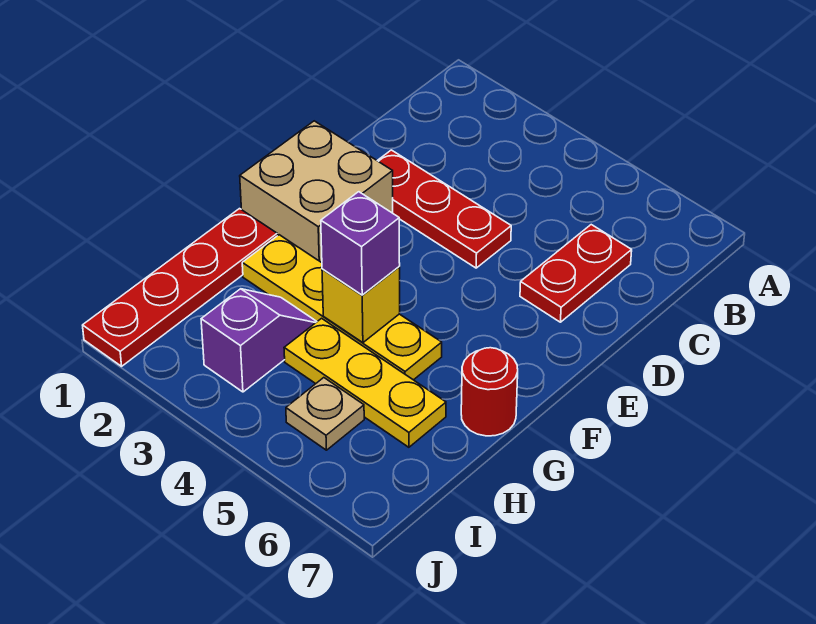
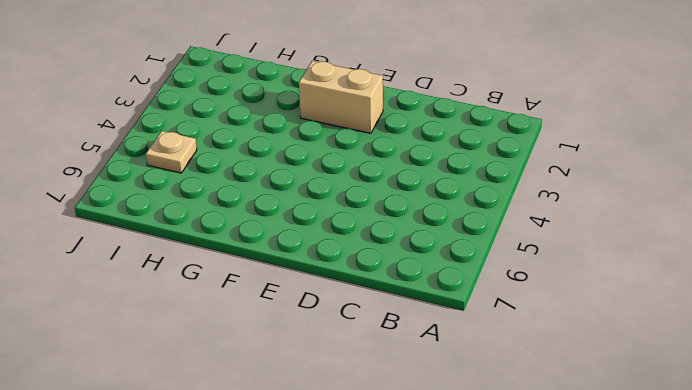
tan 1x2 brick [299,61,383,133] -> tan 2x2 brick [240,121,393,263]
none -> red 1x2 plate [520,225,632,322]
none -> red 1x3 plate [377,150,511,268]

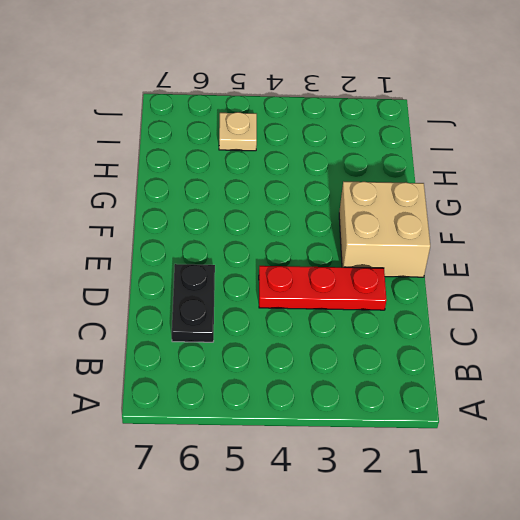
black 1x2 plate [172,264,215,342] -> red 1x2 plate [520,225,632,322]
none -> red 1x4 plate [83,209,277,366]
none -> yellow 1x4 plate [242,235,442,380]

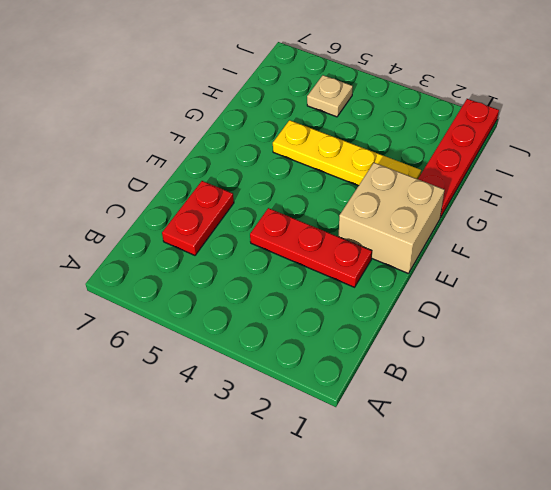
none -> red 1x1 round brick [461,348,518,436]
none -> purple 1x2 slope [201,289,317,392]

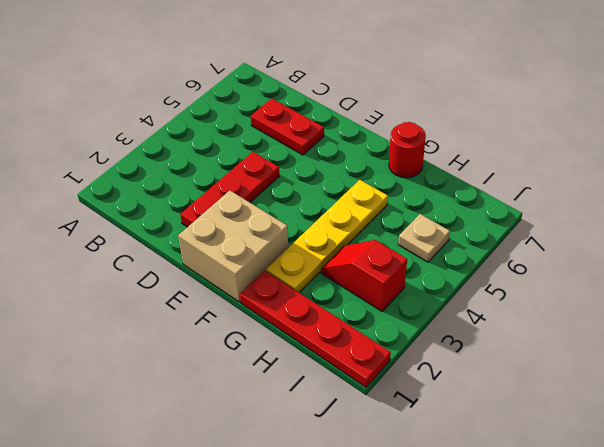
red 1x2 slope [321,240,407,311] -> purple 1x2 slope [201,289,317,392]
none -> yellow 1x3 plate [284,318,446,447]
none -> yellow 1x1 brick [322,267,400,343]

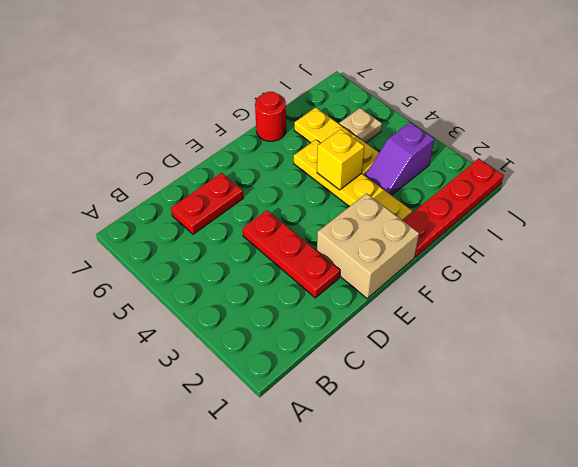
none -> purple 1x1 brick [321,192,400,295]

